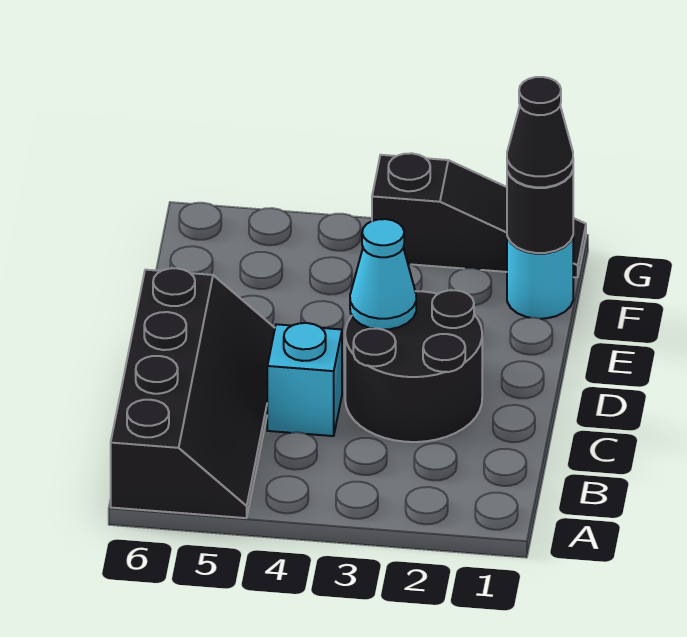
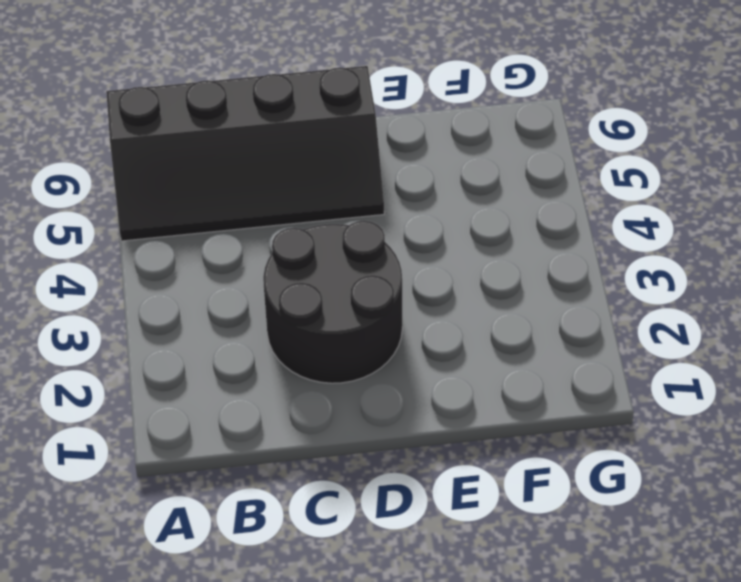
none -> cyan 1x1 brick [267,323,342,436]
none -> cyan 1x1 round brick [507,237,573,319]

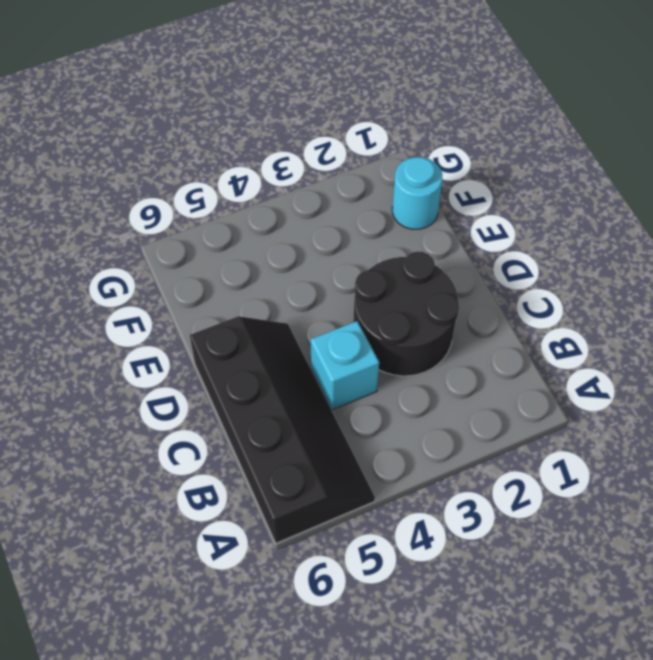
none -> black 1x3 slope [372,153,586,277]
none -> cyan 1x1 cone [350,219,416,330]

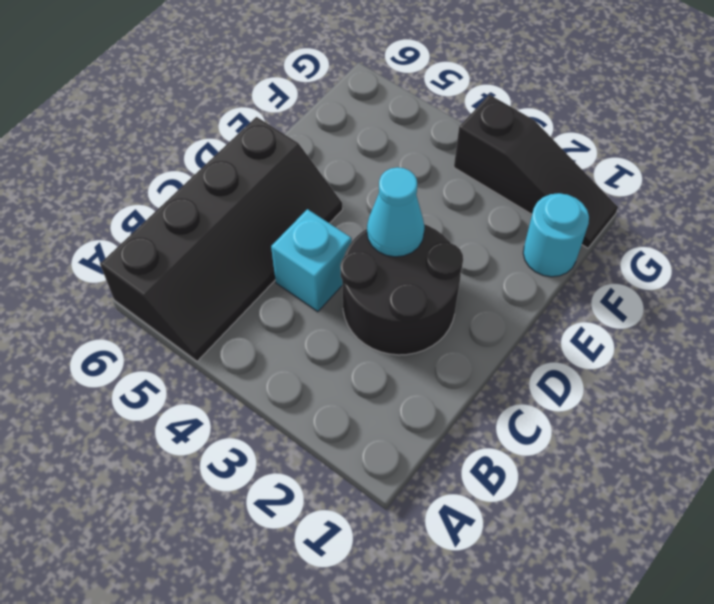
none -> black 1x1 round brick [507,171,573,253]
none -> black 1x1 cone [507,77,573,187]

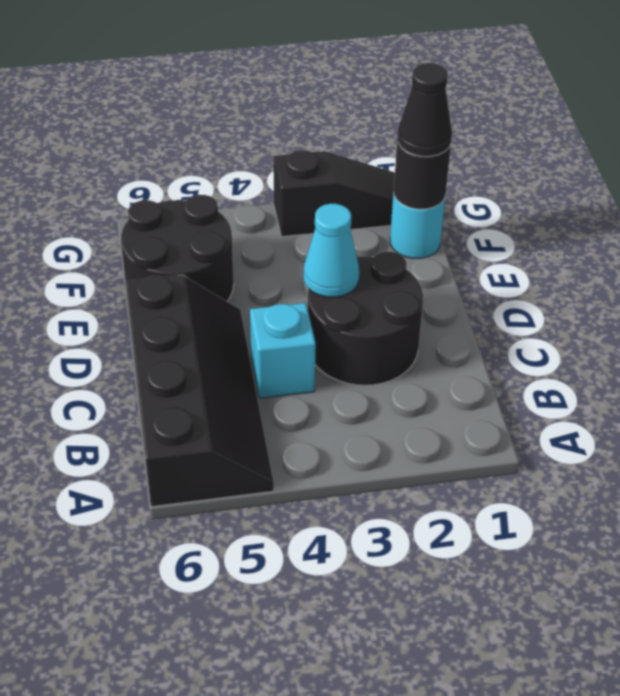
black 2x2 round brick [121,195,234,301] -> none

